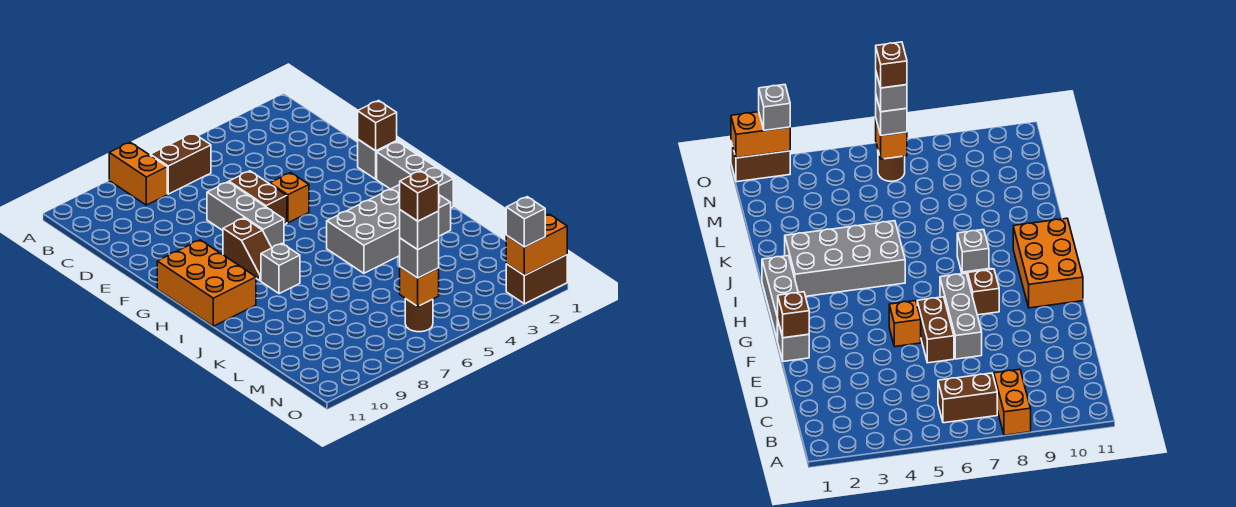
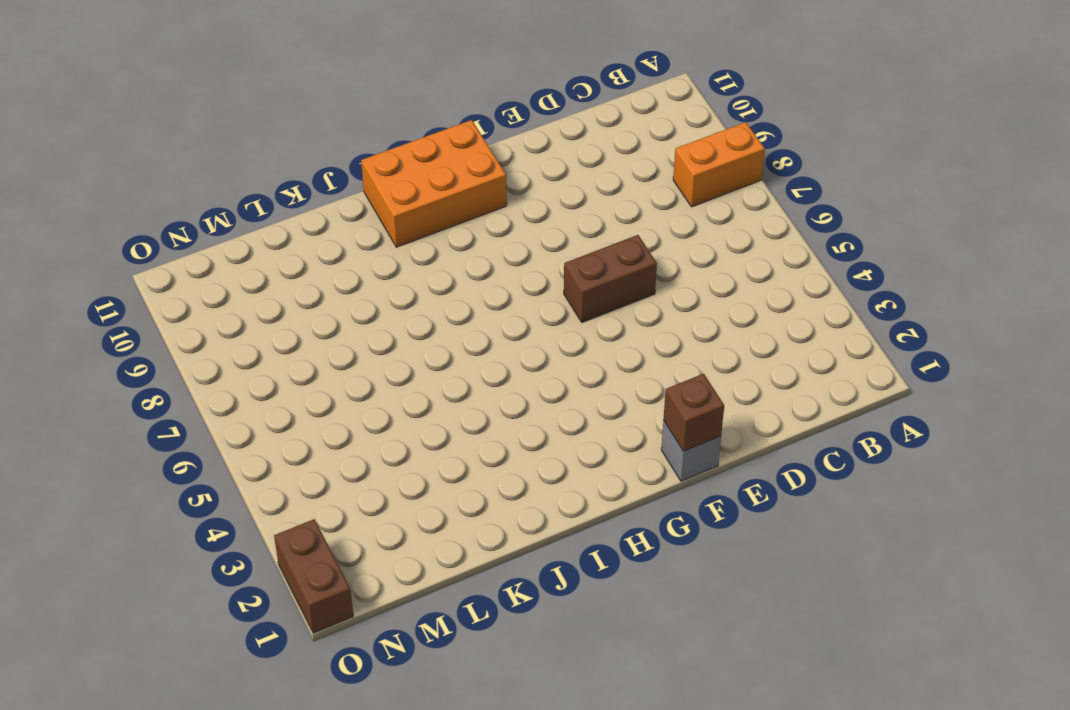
none -> brown 1x2 brick [150,133,211,194]
none -> grey 1x3 brick [207,182,284,248]
none -> orange 1x1 brick [270,173,309,223]

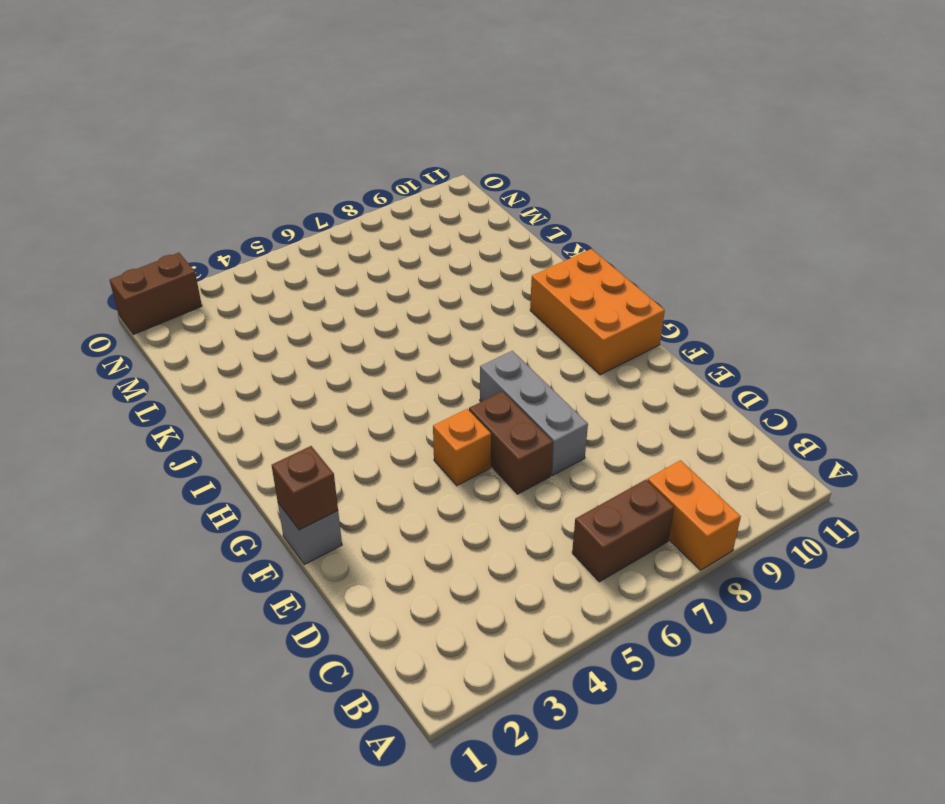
none -> grey 1x3 brick [377,142,453,208]
none -> brown 1x2 slope [223,218,272,281]
none -> grey 2x4 brick [327,185,451,273]

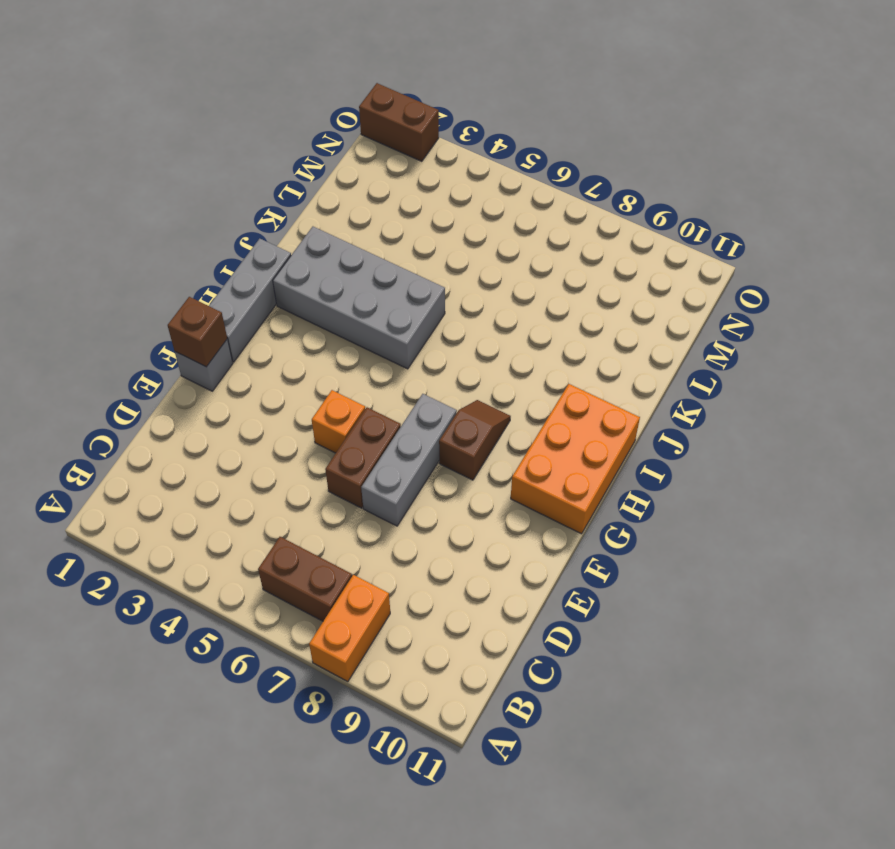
none -> grey 1x1 brick [261,243,300,294]
none -> brown 1x1 round brick [405,299,433,332]
none -> orange 1x1 brick [400,267,439,306]

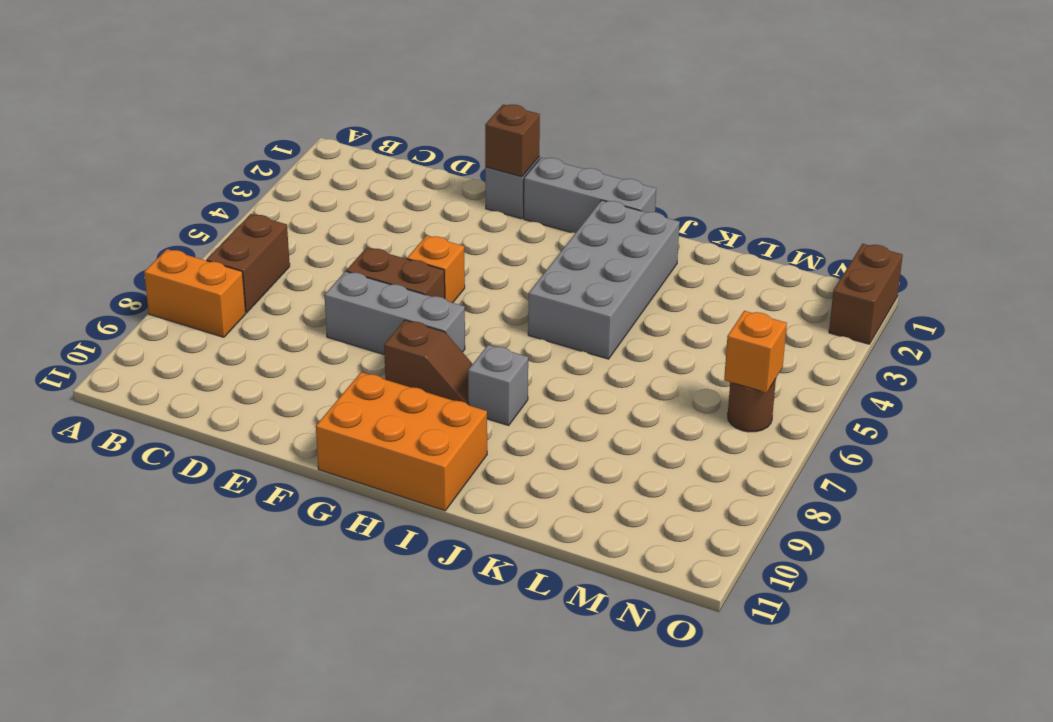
none -> orange 1x2 brick [506,214,567,275]
none -> grey 1x1 brick [400,238,439,278]
none -> grey 1x1 brick [506,197,545,247]

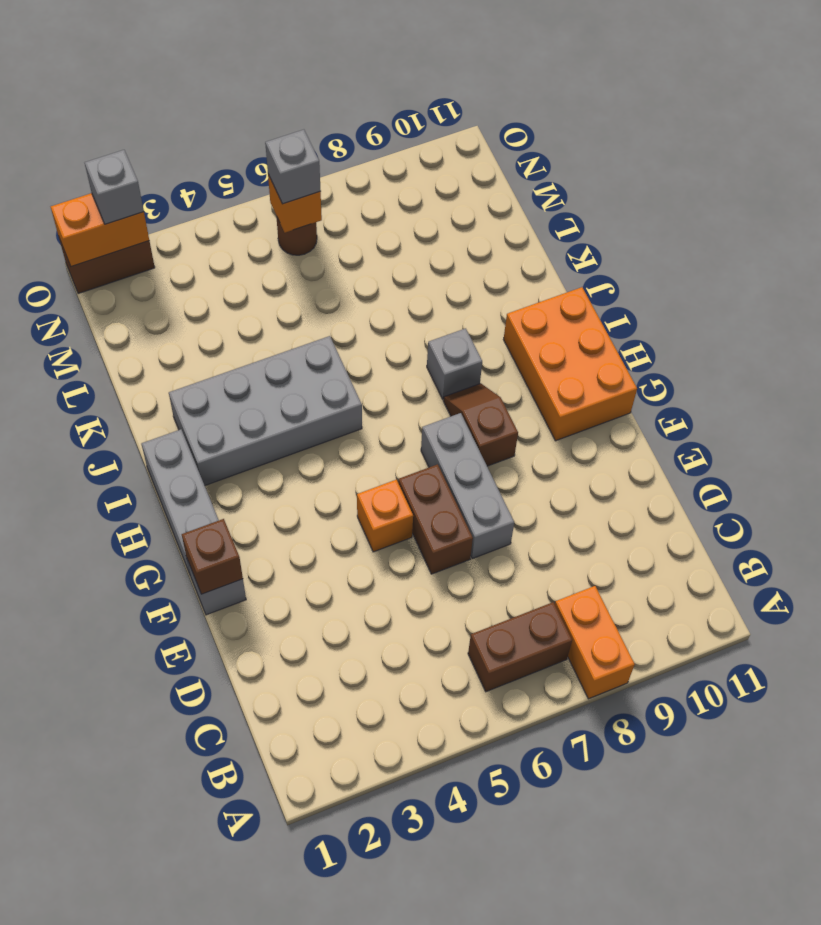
none -> grey 1x1 brick [400,210,439,250]
none -> brown 1x1 brick [400,171,439,221]

